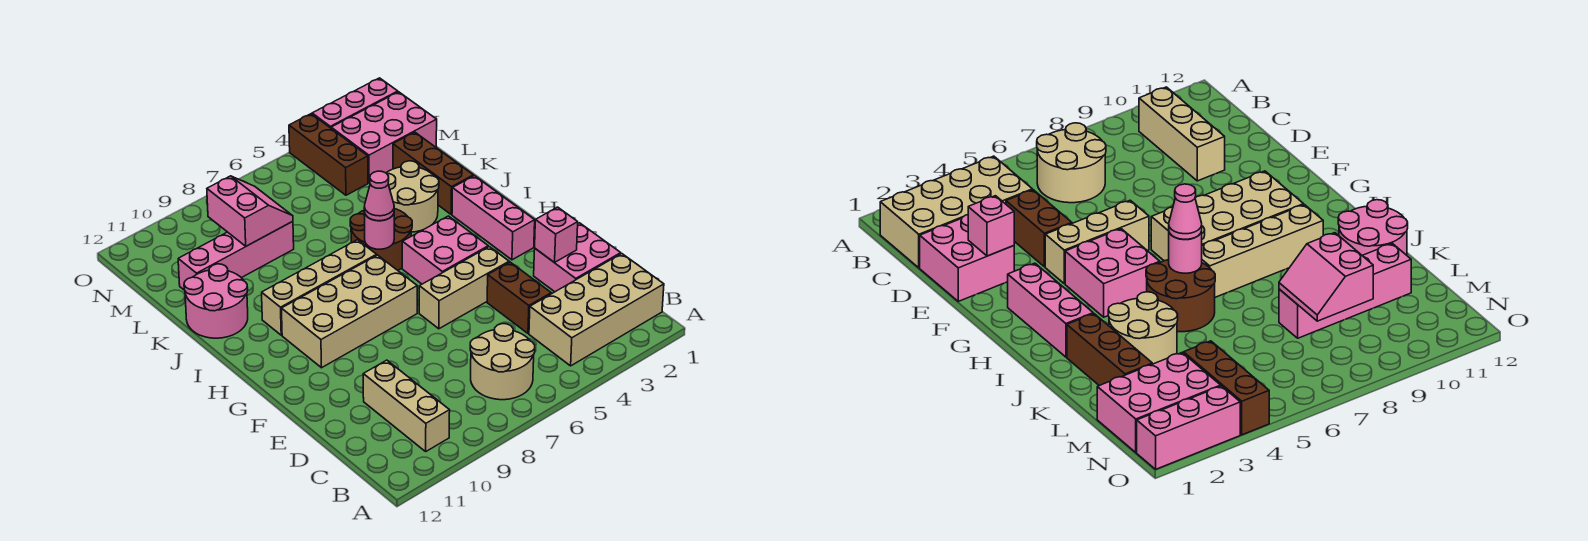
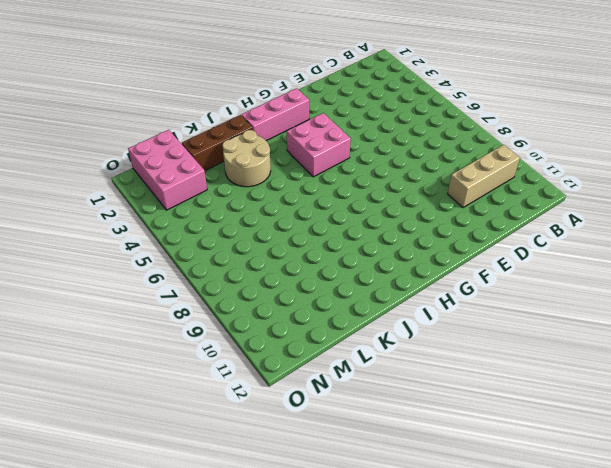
none -> tan 2x4 brick [529,254,664,366]
none -> tan 2x2 round brick [470,324,535,400]
none -> pink 2x2 brick [534,223,621,292]

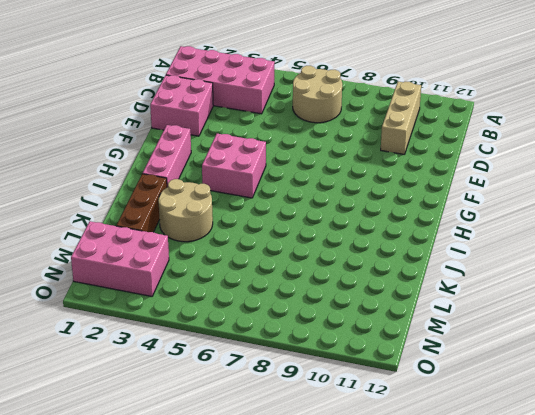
pink 2x4 brick [166,46,275,114] -> tan 2x4 brick [529,254,664,366]
none -> brown 1x2 brick [487,262,551,333]
none -> tan 1x3 brick [419,247,509,329]
none -> tan 2x4 brick [281,255,417,368]

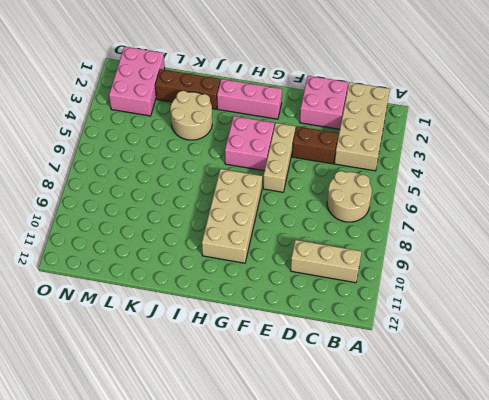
none -> brown 2x2 round brick [350,209,412,270]
none -> tan 1x4 brick [262,240,377,335]
none -> pink 2x2 round brick [184,264,248,338]

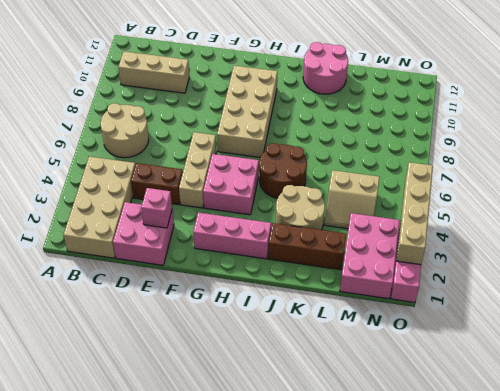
tan 2x2 slope [324,170,379,229] -> brown 1x3 brick [289,114,368,195]
tan 1x4 brick [396,162,433,265] -> tan 1x4 brick moved to [262,240,377,335]
none -> pink 1x4 brick [178,221,294,290]
none -> pink 1x1 round brick [364,213,394,249]
none -> pink 2x2 slope [207,176,293,246]

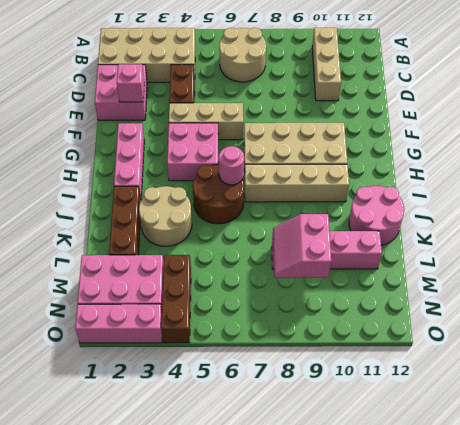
none -> pink 1x1 cone [364,171,394,221]

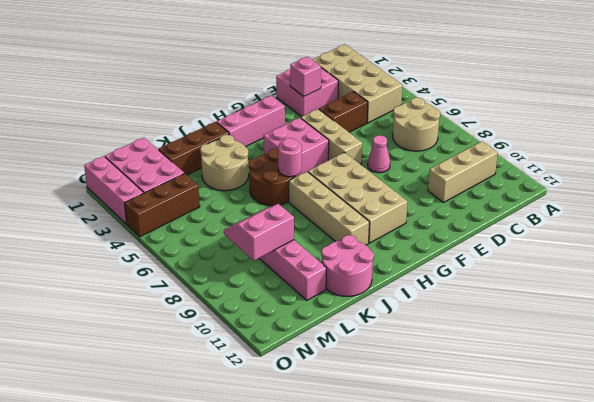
pink 1x1 cone [368,135,390,173] -> pink 1x1 cone moved to [364,171,394,221]

